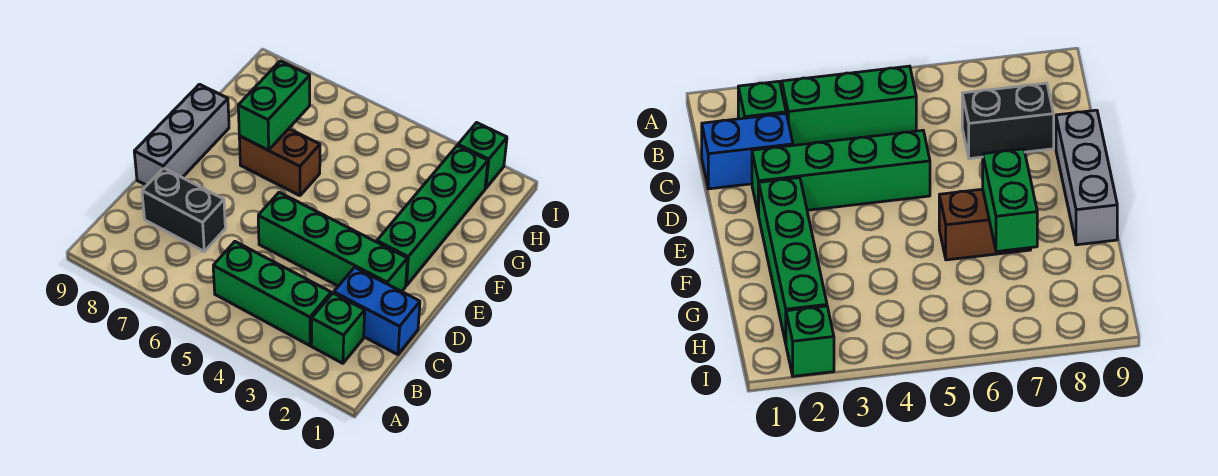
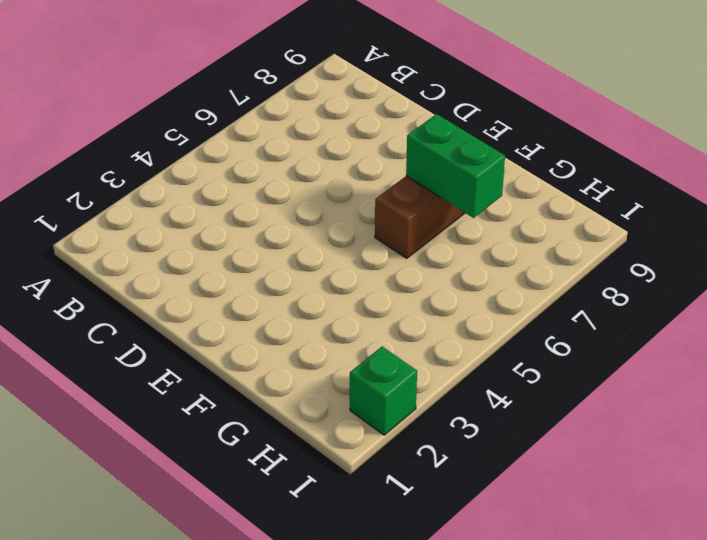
none -> green 1x1 brick [311,293,365,363]
none -> green 1x3 brick [213,242,331,346]

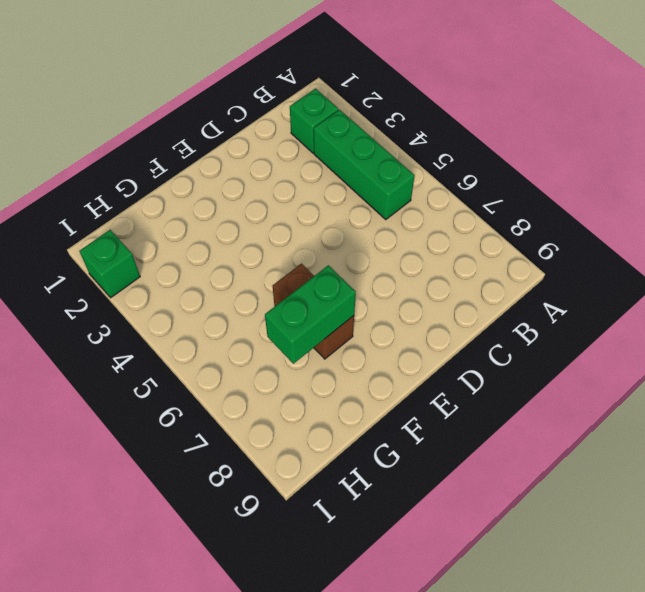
none -> blue 1x2 brick [334,267,420,355]
none -> black 1x2 brick [142,168,225,251]

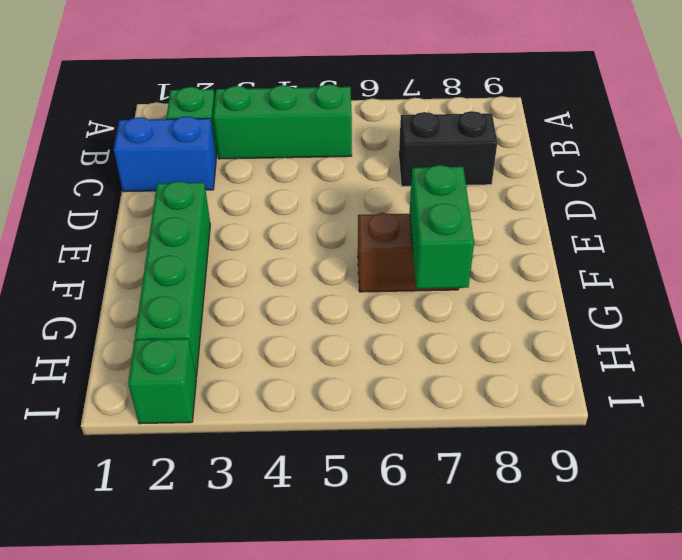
none -> green 1x4 brick [258,192,407,292]
none -> grey 1x3 brick [134,84,229,185]

